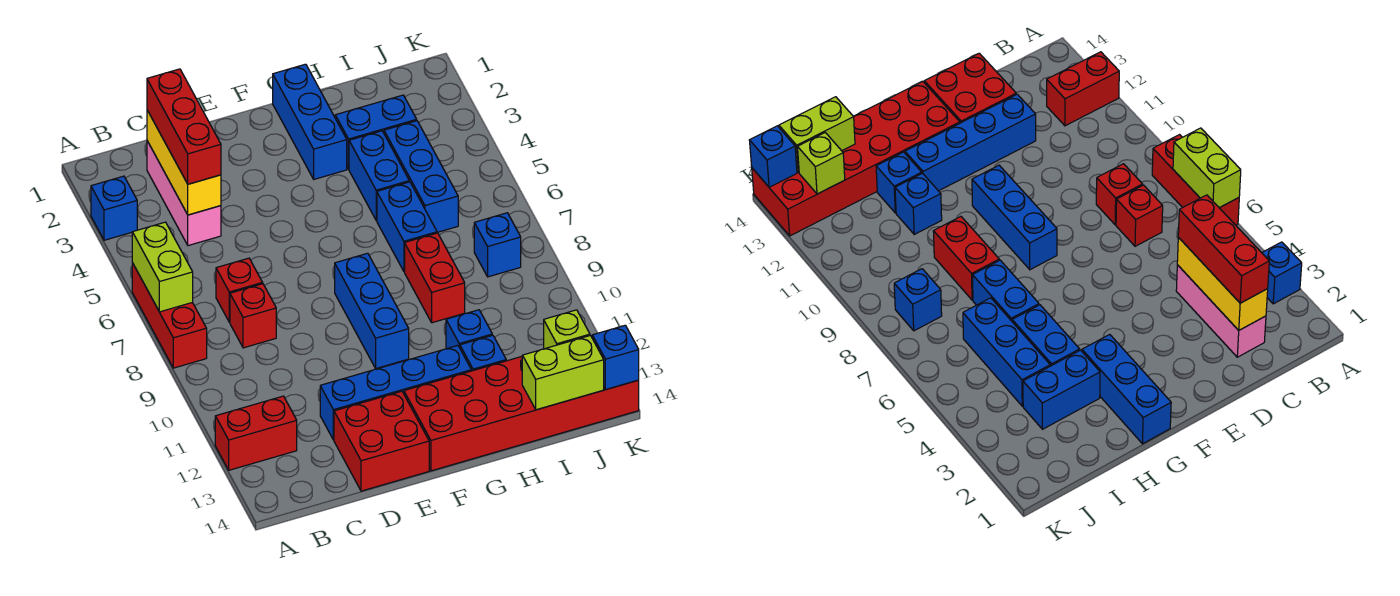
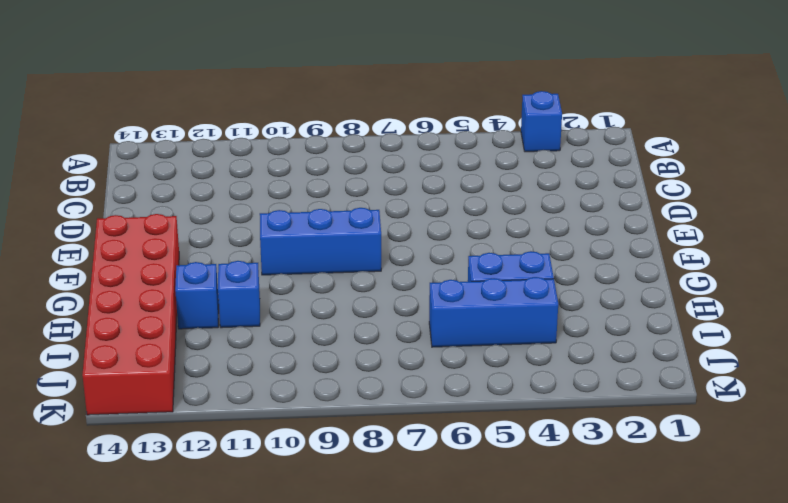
none -> red 1x3 brick [132,263,207,368]
none -> red 1x2 brick [215,396,297,470]
none -> pink 1x3 brick [147,141,221,246]

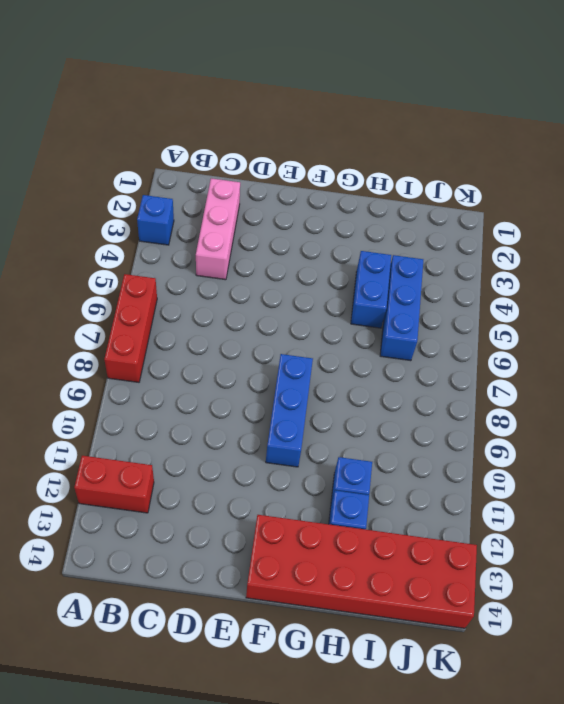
none -> red 1x1 brick [216,258,263,322]
none -> red 1x1 brick [230,284,276,348]
none -> blue 1x4 brick [320,346,471,440]

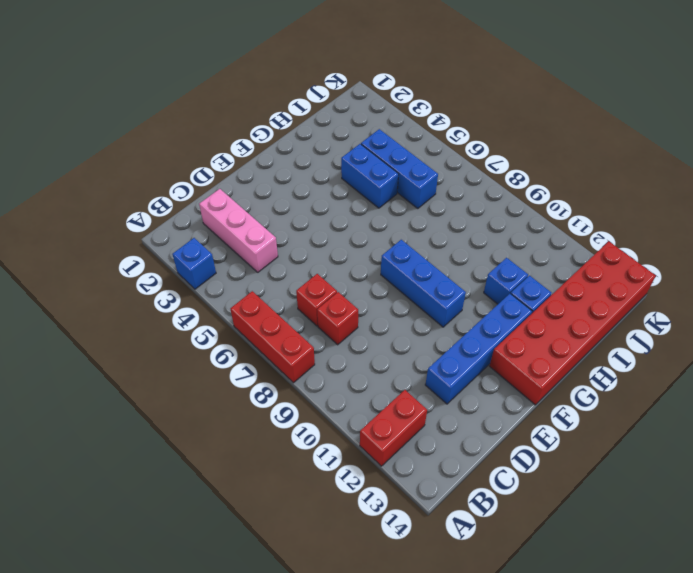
none -> red 2x2 brick [334,391,429,491]
none -> blue 1x3 brick [273,64,347,179]
none -> blue 1x2 brick [335,95,417,169]

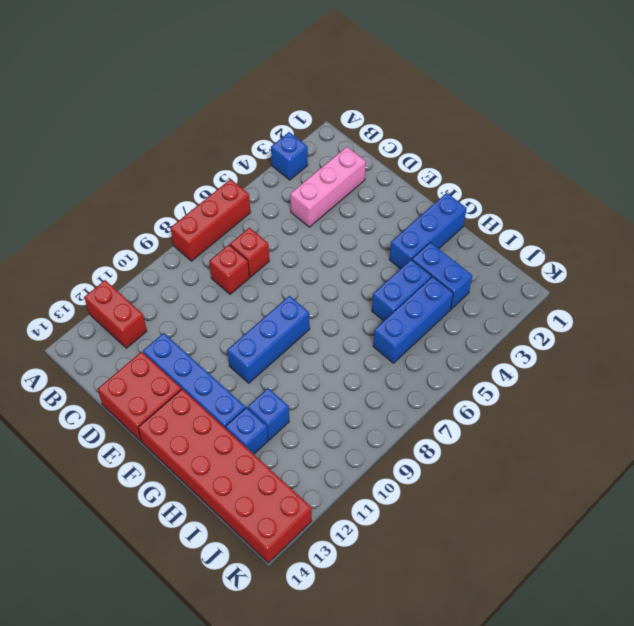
none -> blue 1x2 brick [377,182,437,272]
none -> red 1x2 brick [405,233,465,323]
none -> blue 1x1 brick [474,213,521,277]

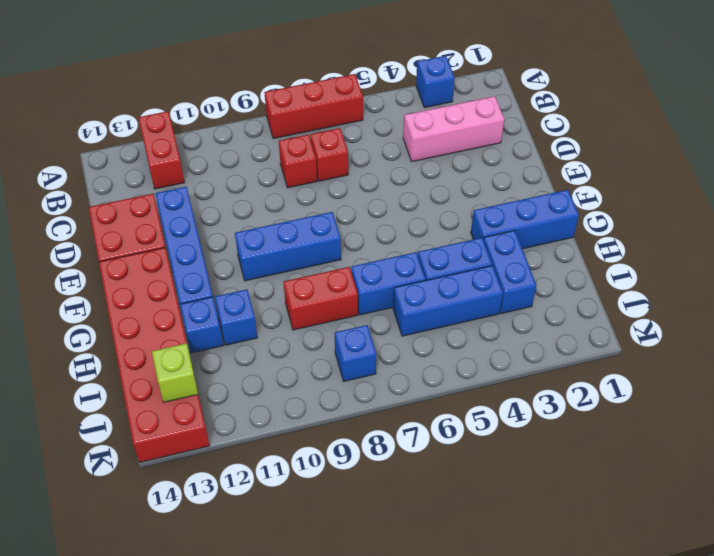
none -> lime 1x2 brick [132,222,193,312]
none -> yellow 1x3 brick [147,110,221,215]
none -> lime 1x2 brick [522,336,604,410]

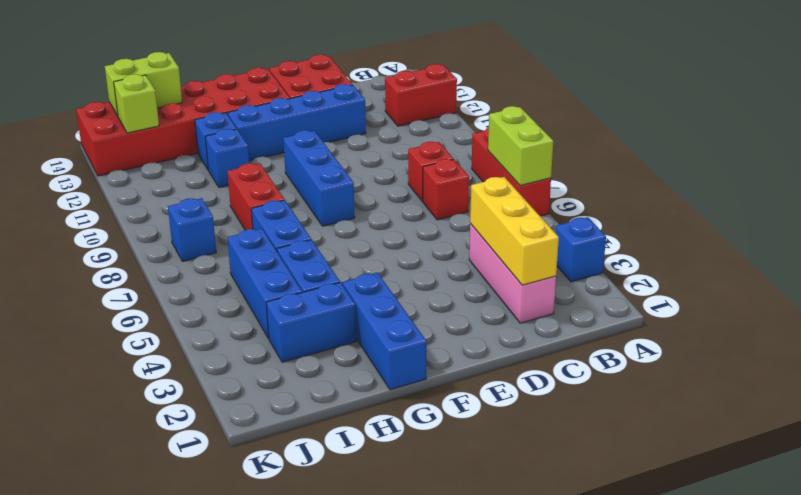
none -> blue 1x1 brick [592,325,639,390]
none -> red 1x3 brick [147,69,221,184]

